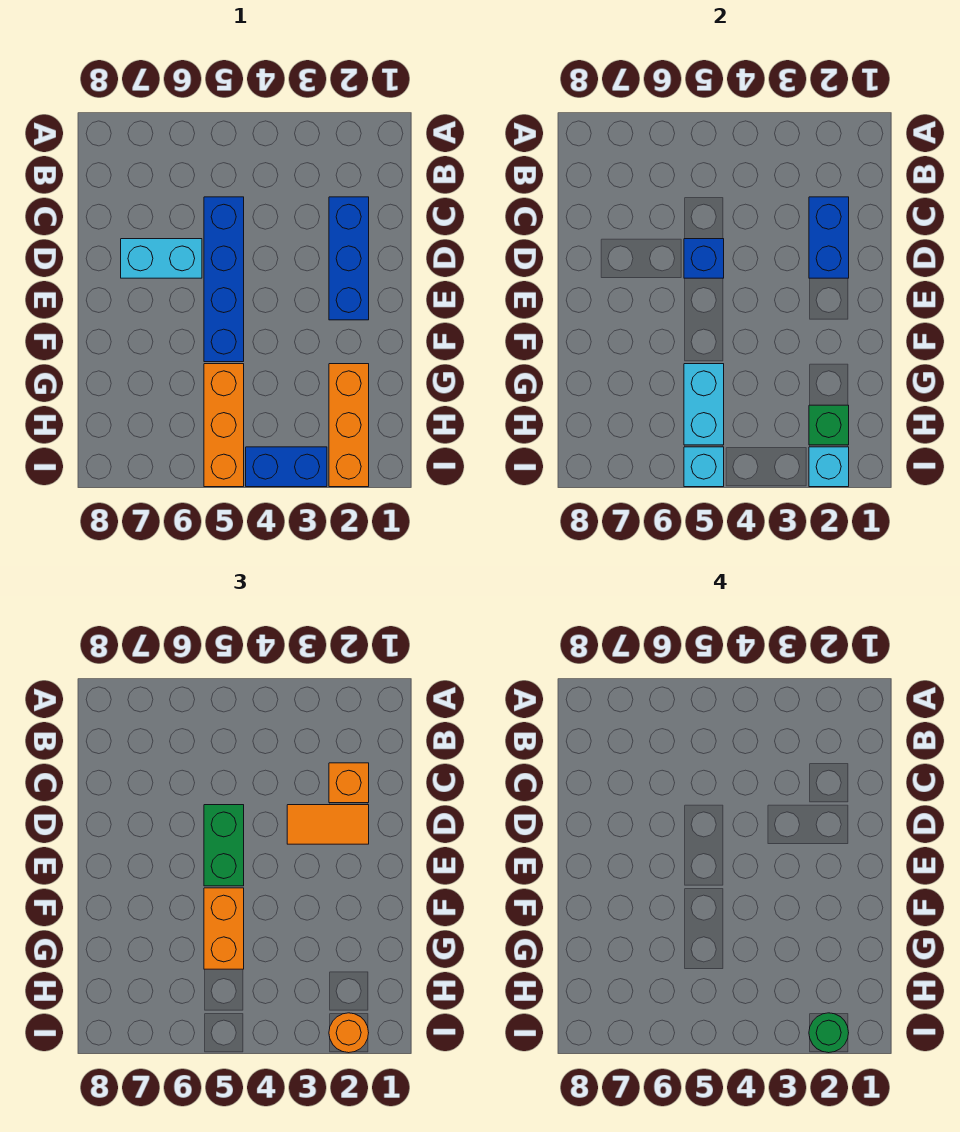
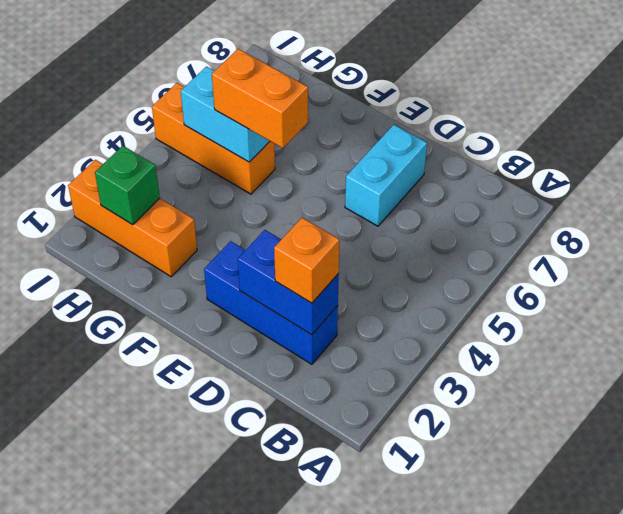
none -> blue 1x4 brick [204,197,244,362]
none -> blue 1x2 brick [246,447,327,487]
none -> blue 1x1 brick [684,239,724,278]

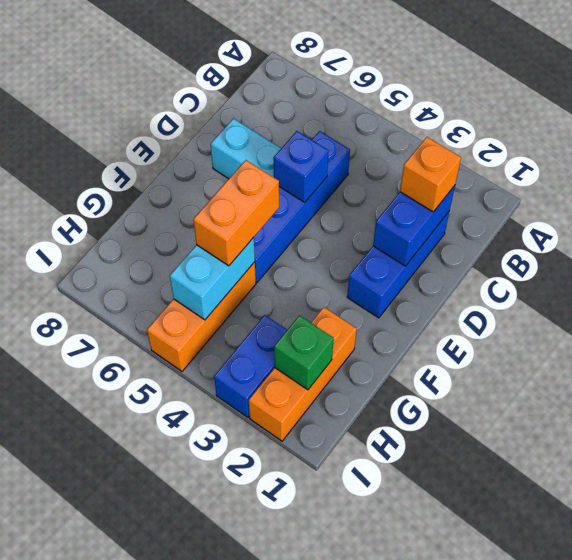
blue 1x2 brick [214,315,287,417] -> blue 1x2 brick turned to [246,447,327,487]
none -> cyan 1x1 brick [809,447,849,487]
none -> cyan 1x1 brick [684,447,724,487]
none -> orange 1x2 tile [287,805,369,844]

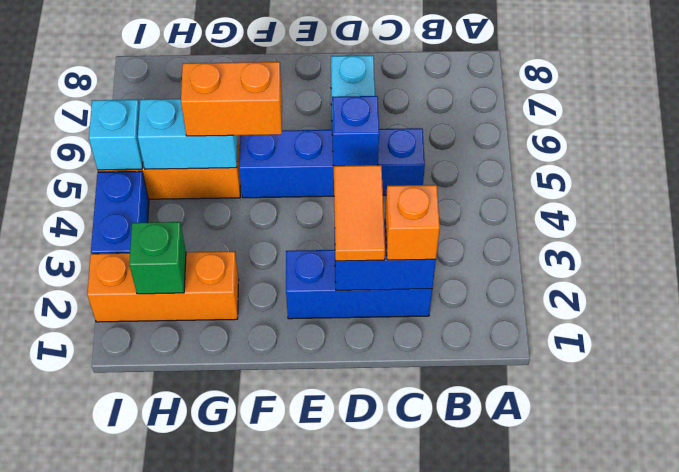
none -> cyan 1x1 brick [809,447,849,487]
none -> green 1x2 brick [204,805,244,886]
none -> orange 1x1 round brick [329,1013,369,1053]

